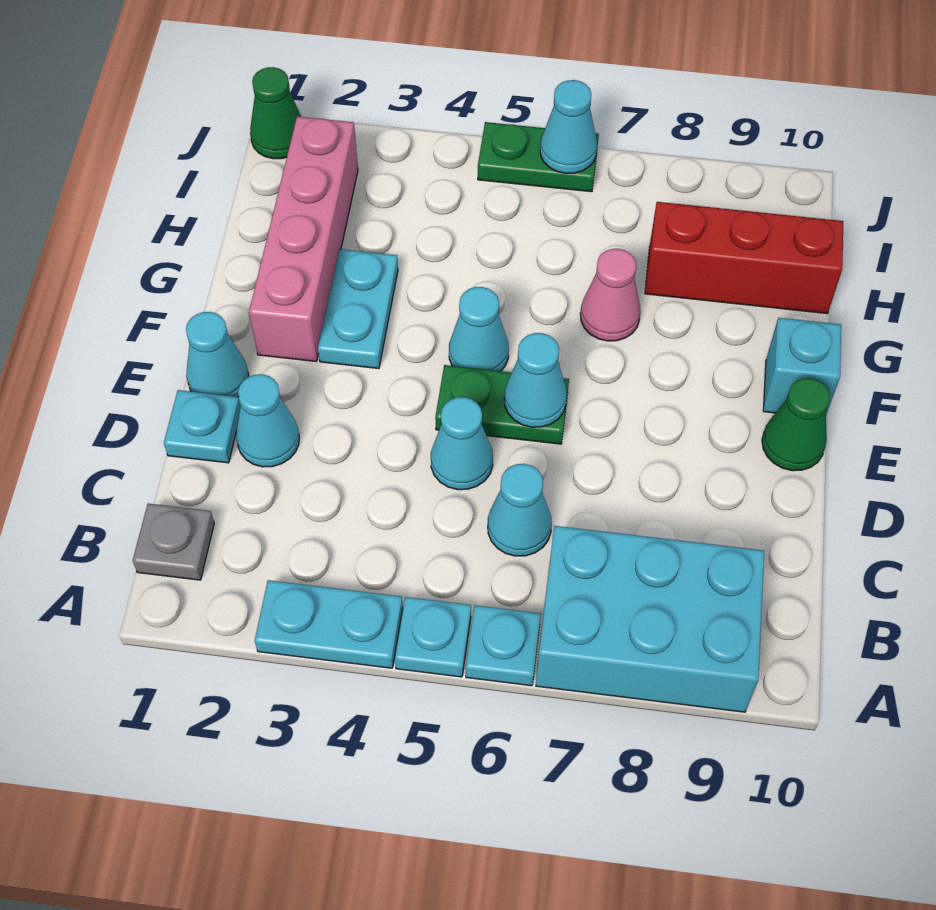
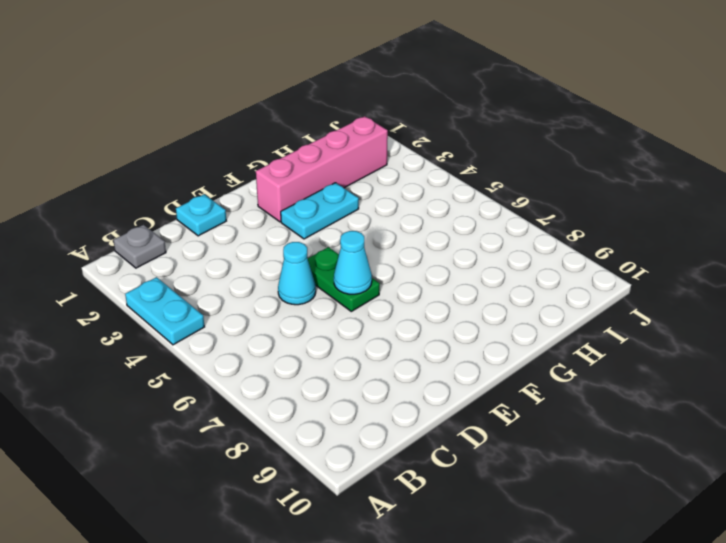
none -> cyan 1x1 plate [395,597,471,677]
none -> cyan 1x1 plate [466,605,541,686]
none -> cyan 2x3 brick [536,526,764,712]

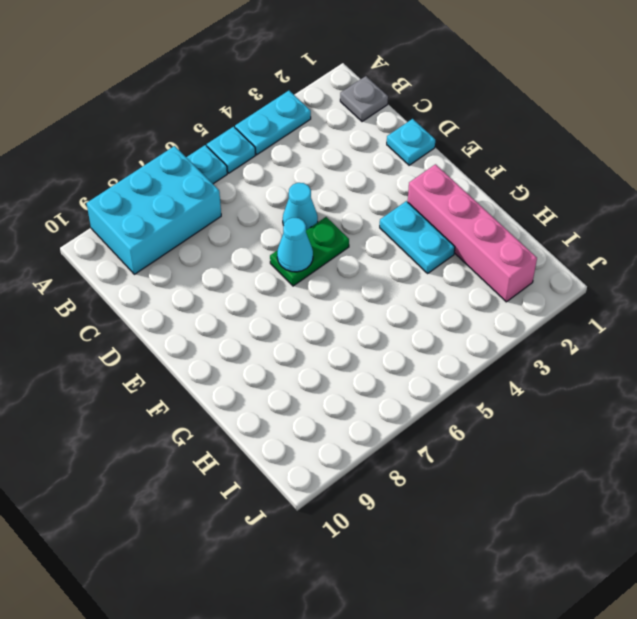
none -> cyan 1x1 cone [488,464,552,556]
none -> cyan 1x1 cone [236,374,299,467]
none -> cyan 1x1 cone [186,312,249,397]

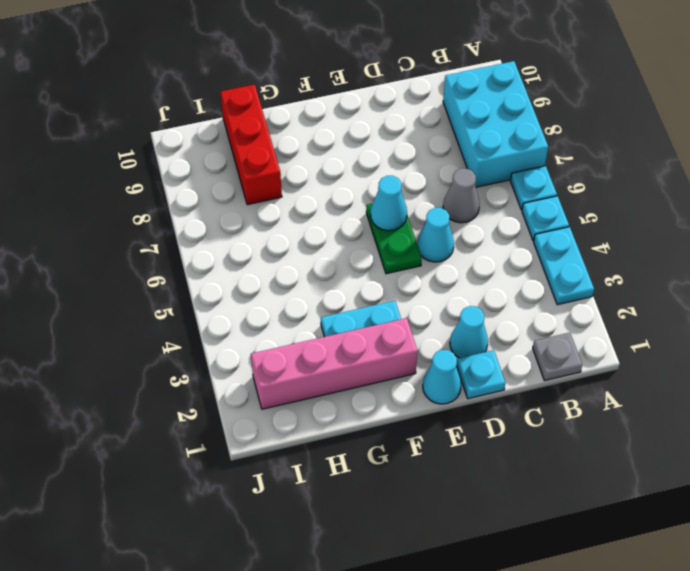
grey 1x1 cone [443,168,479,223] -> cyan 1x1 cone [488,464,552,556]
none -> green 1x1 cone [762,378,830,471]
none -> cyan 1x1 cone [449,287,509,371]
none -> cyan 1x1 brick [763,318,841,415]

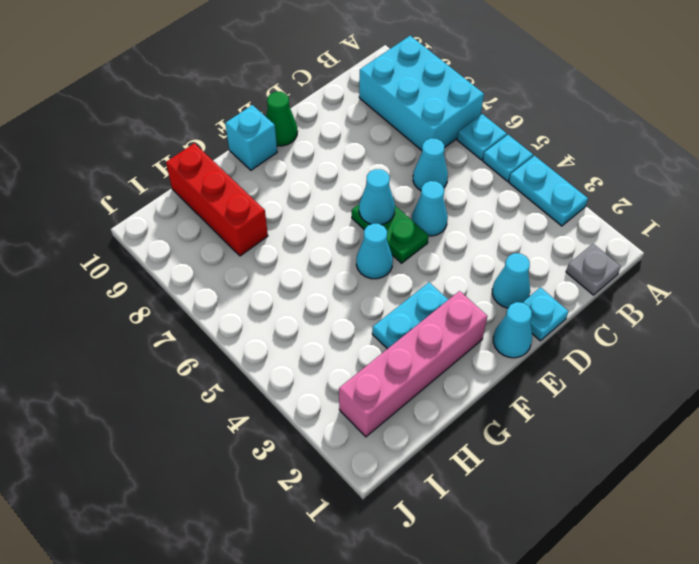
none -> pink 1x1 cone [580,249,641,341]
none -> green 1x1 cone [250,67,301,159]
none -> green 1x2 plate [478,122,599,192]

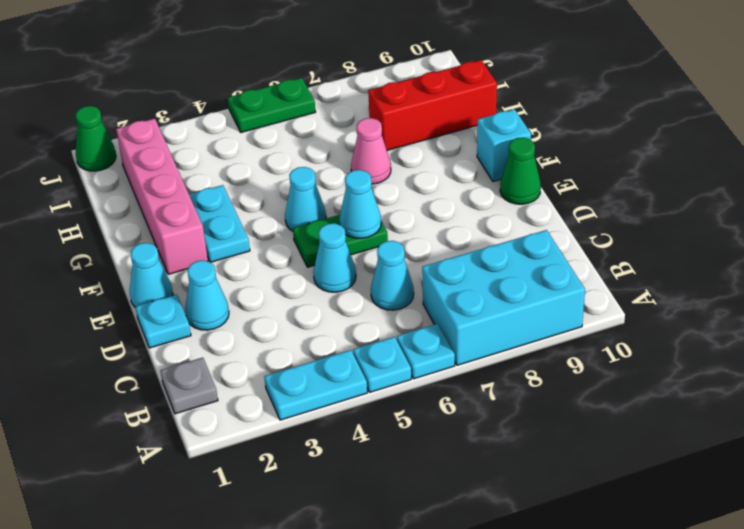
none -> cyan 1x1 cone [540,80,597,173]

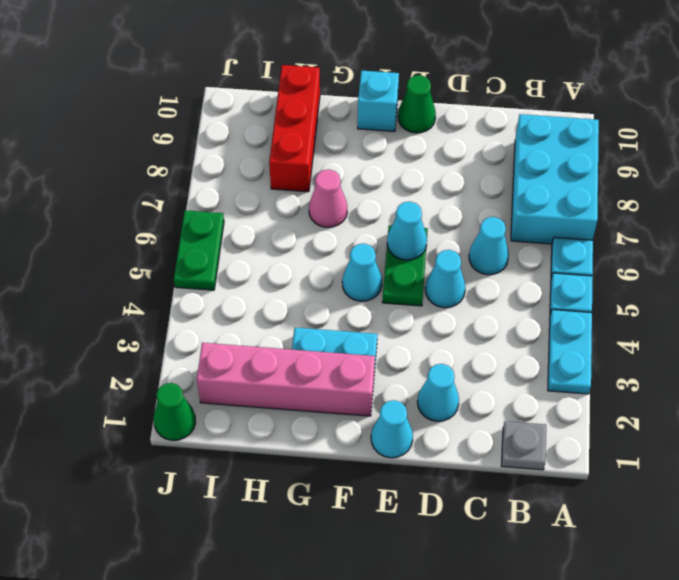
none -> cyan 1x1 plate [164,390,241,463]
none -> cyan 1x1 cone [540,80,597,173]

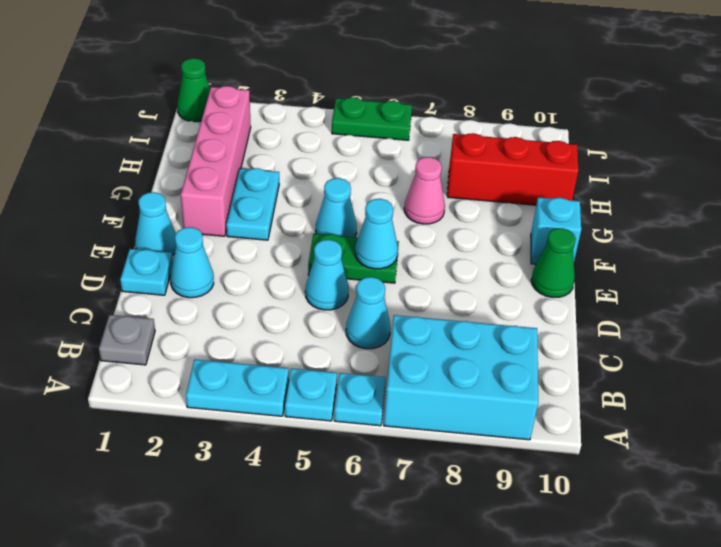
none -> cyan 1x1 cone [540,80,597,173]

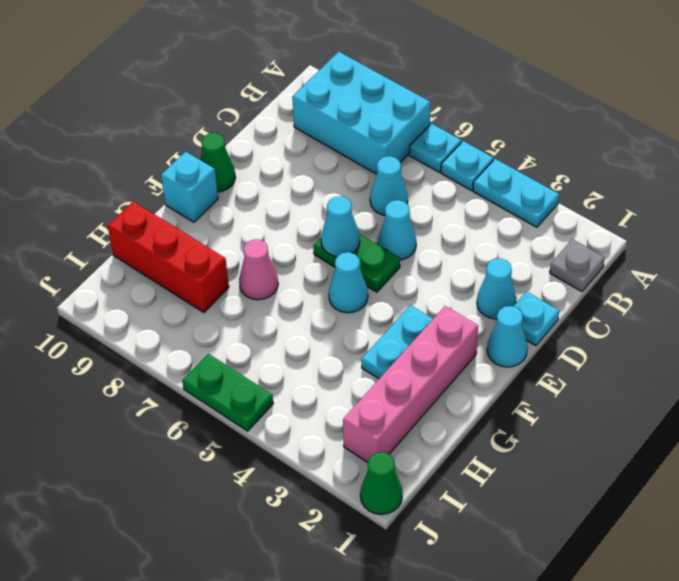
none -> cyan 1x1 cone [540,80,597,173]

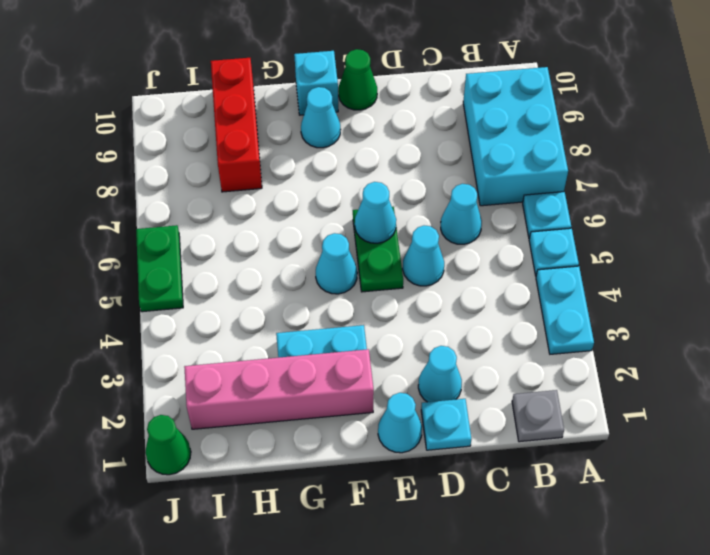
cyan 1x1 cone [301,87,341,148] -> cyan 1x1 cone moved to [540,80,597,173]
none -> pink 1x1 cone [580,249,641,341]

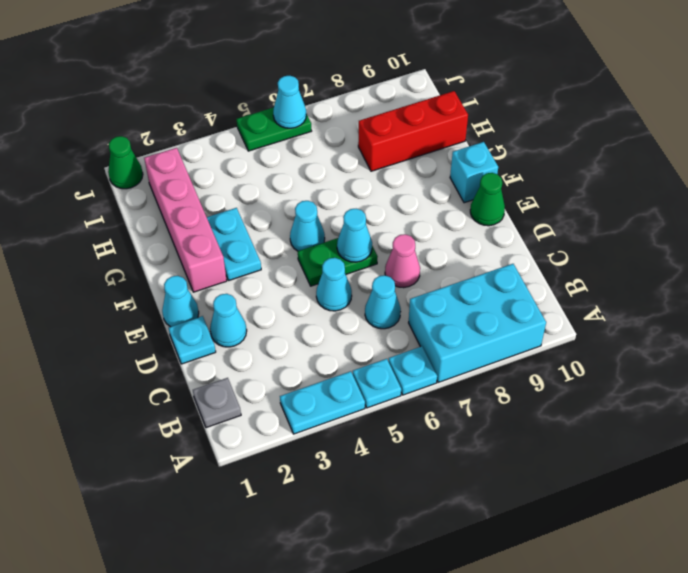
pink 1x1 cone [385,234,420,288] -> pink 1x1 cone moved to [580,249,641,341]

